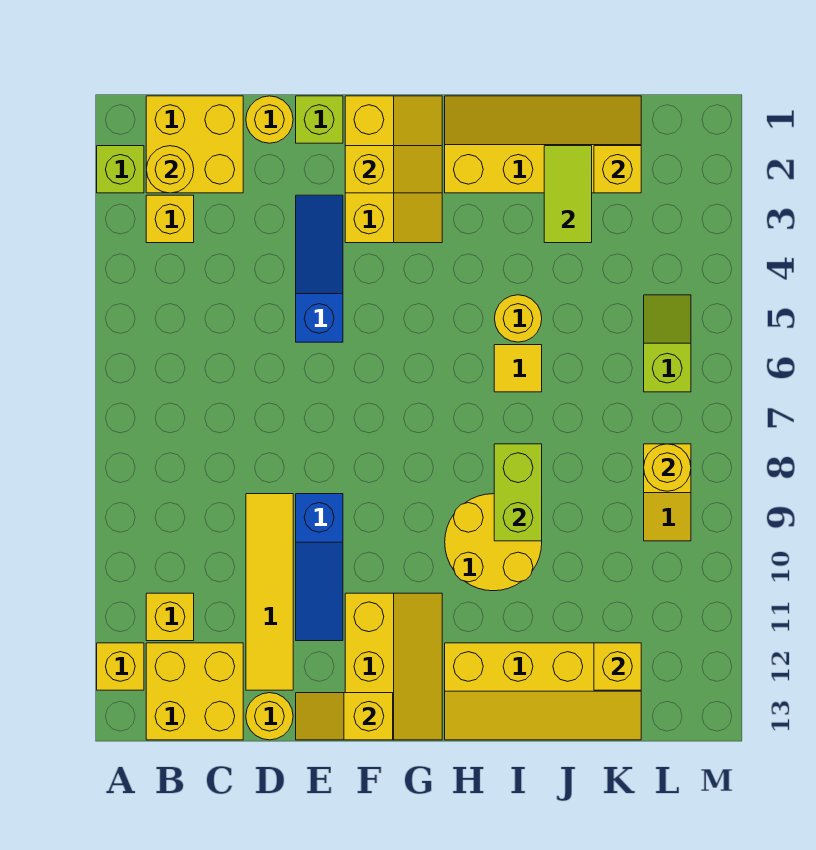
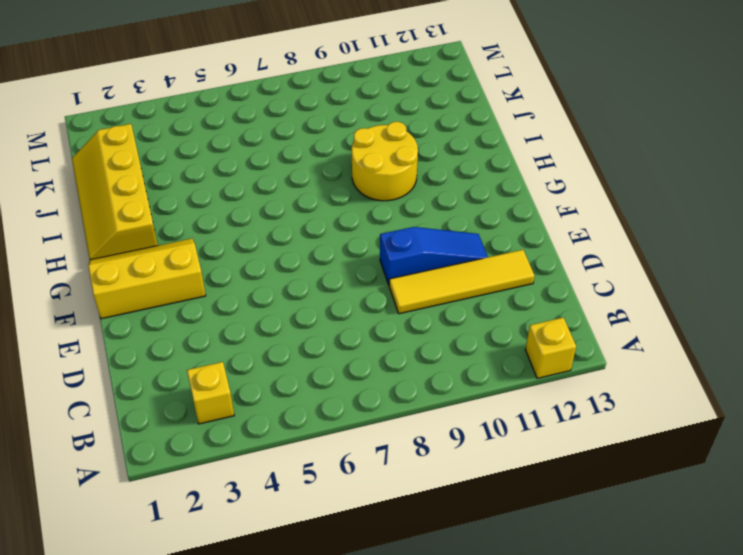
none -> lime 1x1 brick [97,146,144,193]
none -> yellow 2x2 brick [146,96,243,193]
none -> yellow 1x1 brick [146,593,194,641]

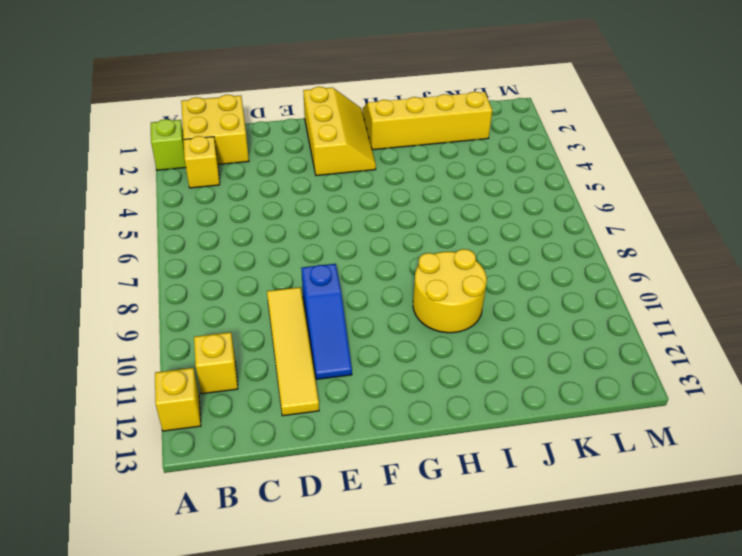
none -> yellow 2x2 brick [146,643,243,740]
none -> yellow 1x1 round brick [246,96,293,143]
none -> yellow 1x1 round brick [246,693,293,740]

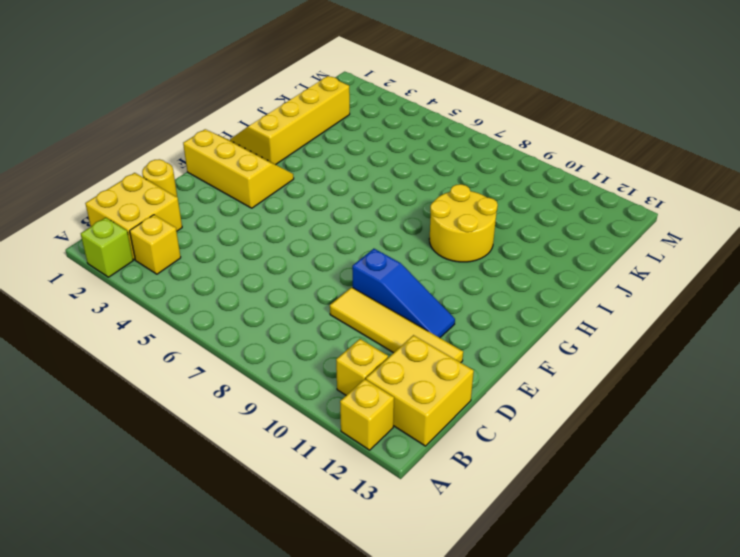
none -> yellow 1x1 round brick [246,693,293,740]
none -> lime 1x1 brick [296,96,343,143]
none -> blue 1x3 slope [296,195,343,342]

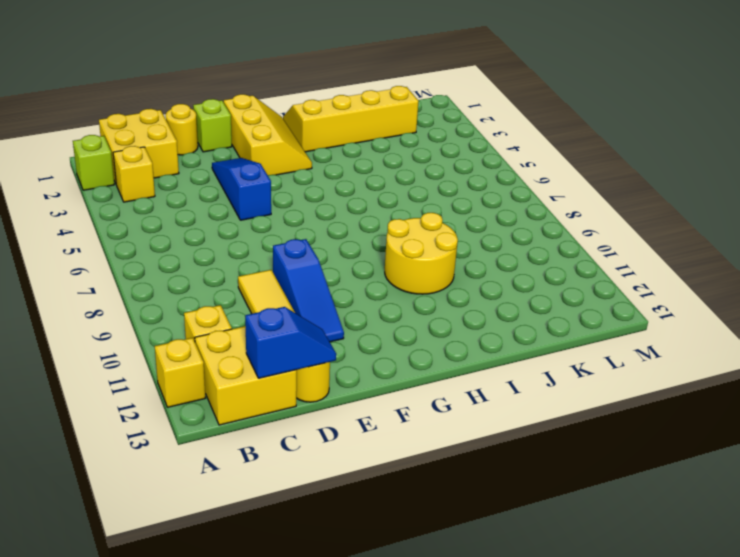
blue 1x2 slope [245,307,336,378] -> none
none -> yellow 2x3 slope [345,593,442,740]
none -> yellow 2x4 slope [445,643,641,740]
none -> yellow 1x1 round brick [495,295,542,342]

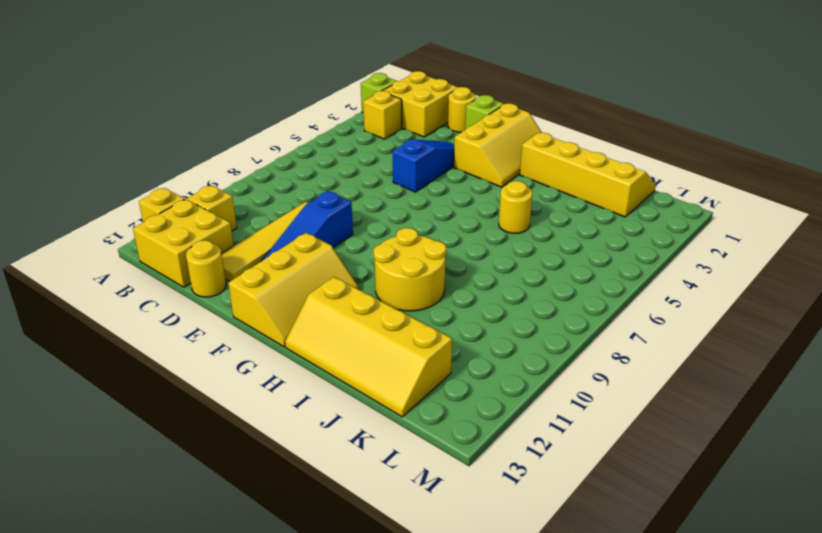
none -> yellow 1x1 tile [494,345,542,392]
none -> lime 1x2 slope [644,295,691,392]
none -> yellow 1x2 slope [644,444,691,541]

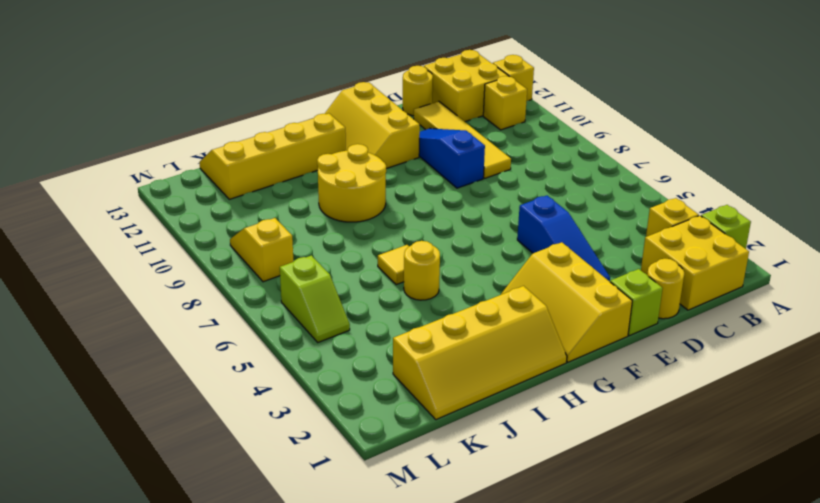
none -> yellow 1x1 round brick [146,146,194,193]
none -> yellow 1x2 slope [296,693,393,740]
none -> yellow 1x2 slope [345,146,442,193]

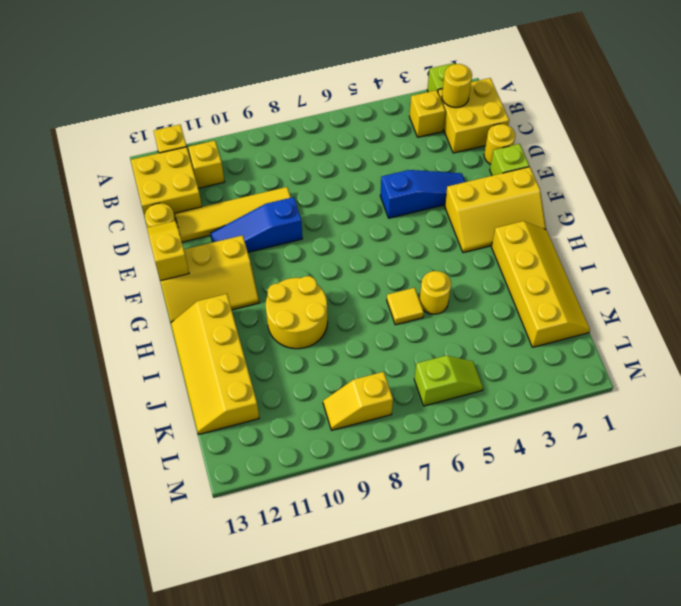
none -> yellow 1x2 slope [345,146,442,193]
none -> lime 1x2 brick [494,444,542,541]
none -> lime 1x2 tile [544,146,592,243]

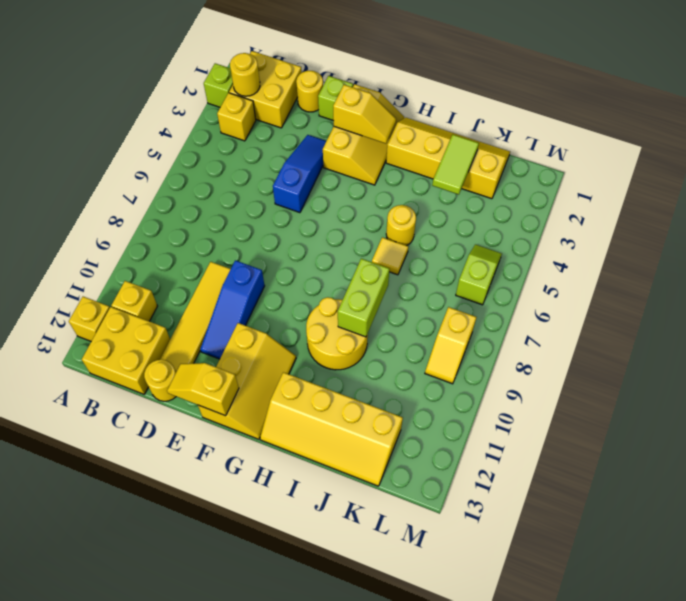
none -> yellow 1x1 brick [594,146,641,193]
none -> yellow 1x1 brick [594,643,641,690]
none -> yellow 1x1 round brick [644,444,691,491]

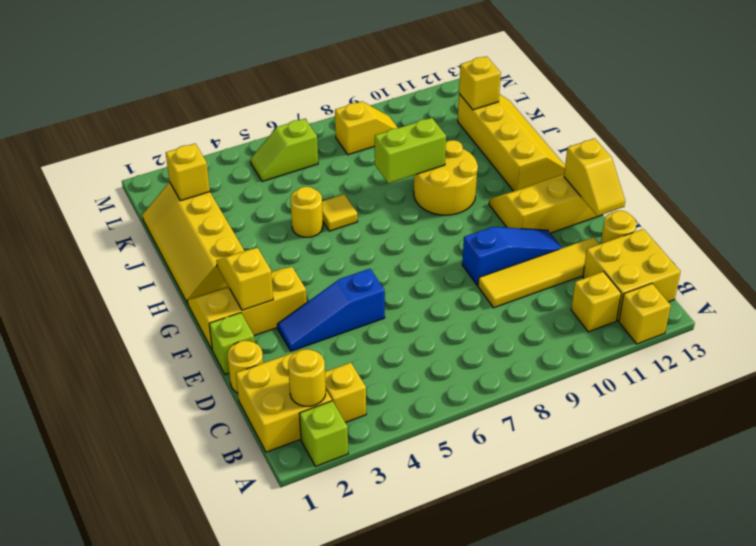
none -> lime 1x2 tile [544,146,592,243]
none -> yellow 1x1 round brick [644,444,691,491]

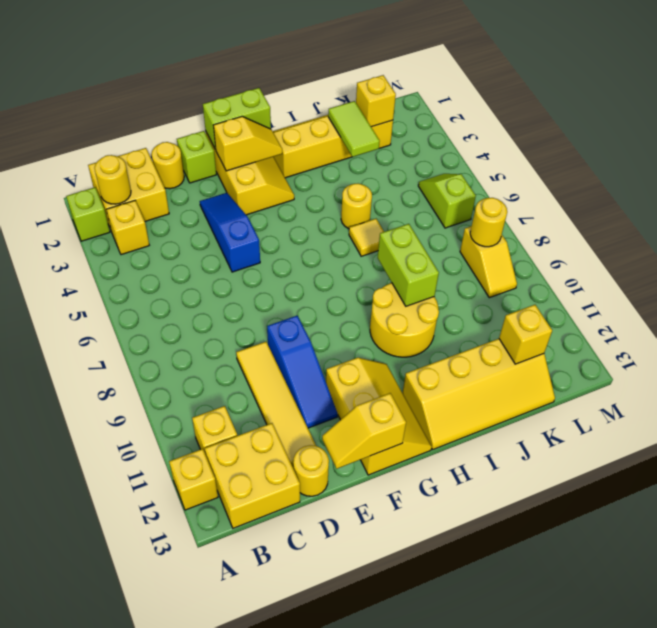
lime 1x2 brick [203,88,271,150] -> none

